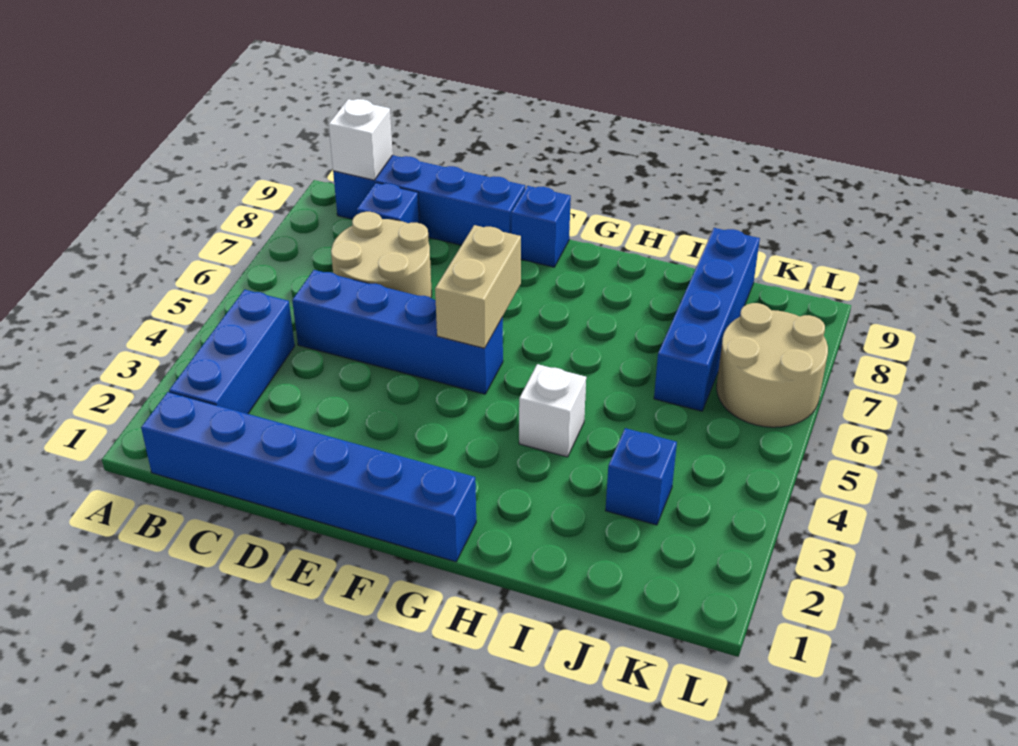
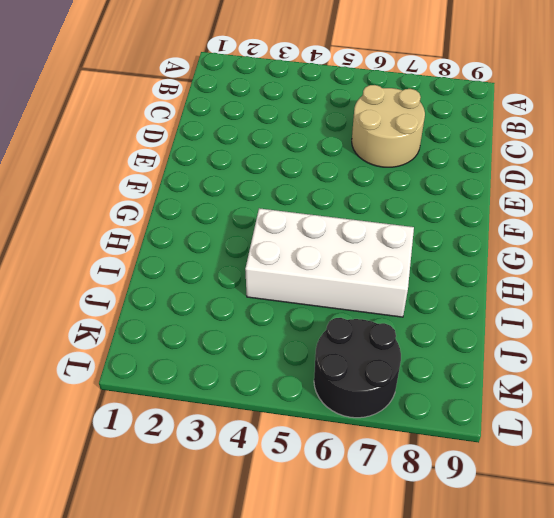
white 2x4 brick [245,208,414,317] -> white 1x1 brick [519,364,586,457]
black 2x2 round brick [314,318,401,418] -> tan 2x2 round brick [717,303,828,427]
none -> blue 1x6 brick [141,392,476,562]
none -> blue 1x3 brick [169,290,295,414]
none -> blue 1x4 brick [333,155,525,245]

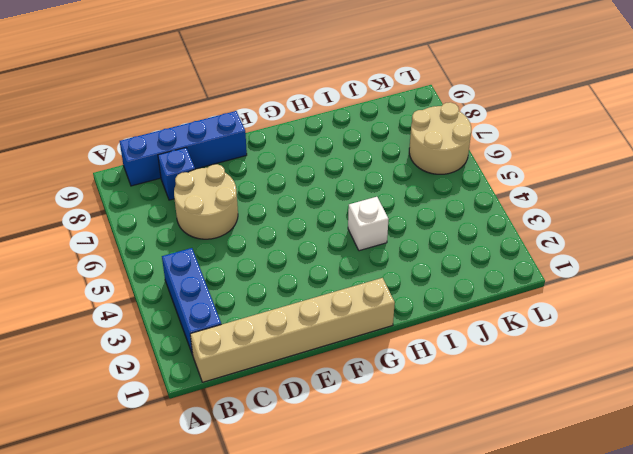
tan 1x6 brick [190,278,395,382] -> blue 1x6 brick [141,392,476,562]
none -> blue 1x4 brick [292,270,503,394]
none -> blue 1x1 brick [511,186,571,267]
none -> blue 1x1 brick [605,428,677,525]

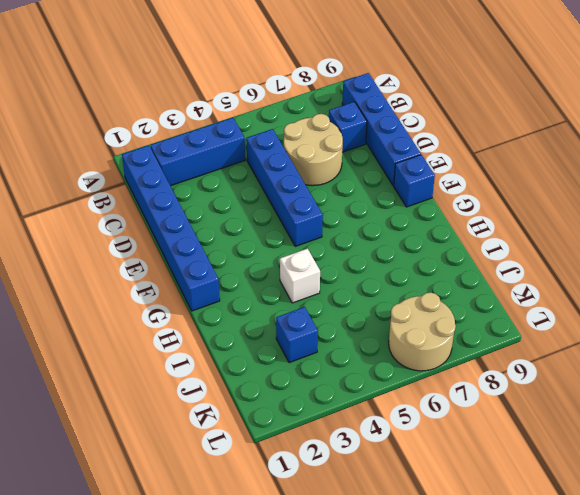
none -> blue 1x4 brick [654,228,760,411]
none -> white 1x1 brick [329,99,393,180]
none -> tan 1x2 brick [435,225,521,348]

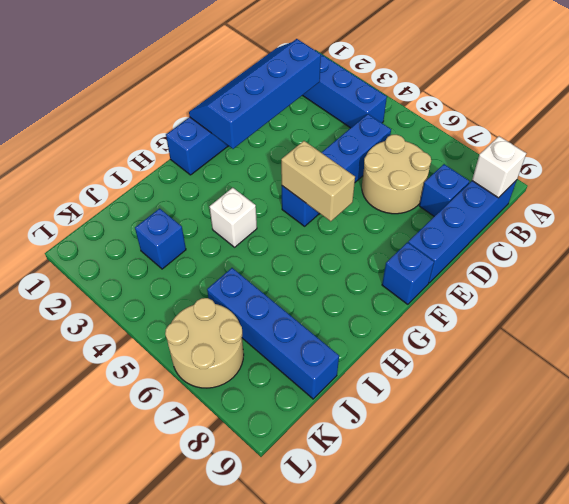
blue 2x4 slope [189,40,321,149] -> none

